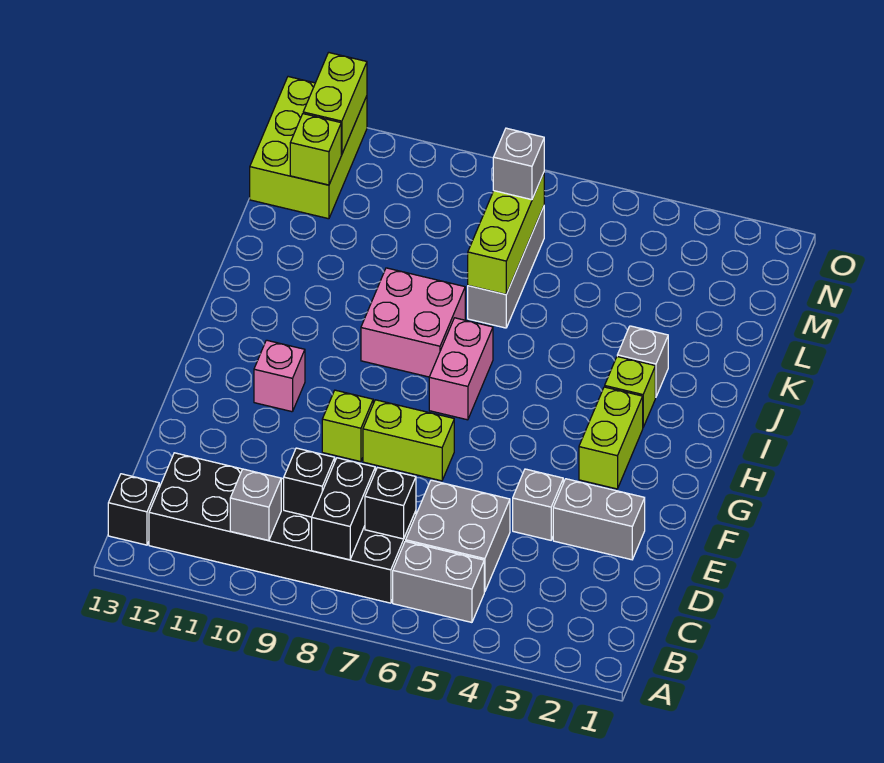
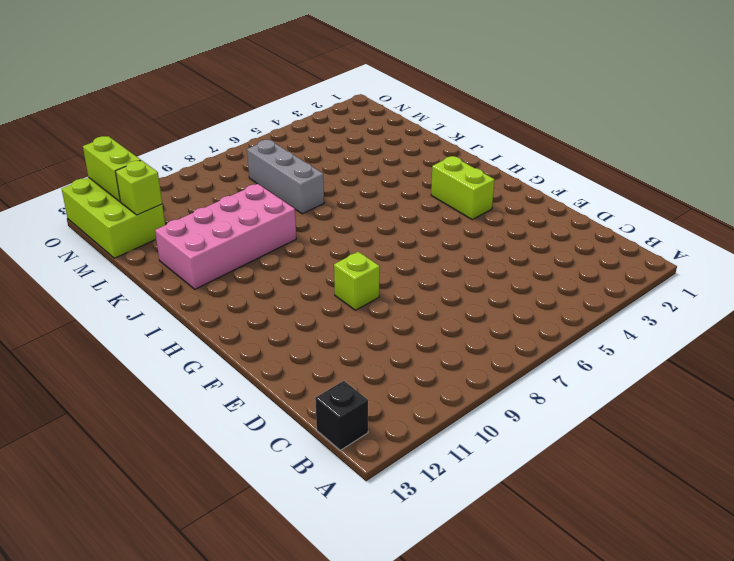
pink 2x4 brick [155,184,296,289] -> pink 2x2 brick [361,268,465,377]
none -> grey 1x2 brick [393,541,484,622]
none -> black 2x6 brick [149,453,416,603]
none -> grey 2x2 brick [406,480,510,592]

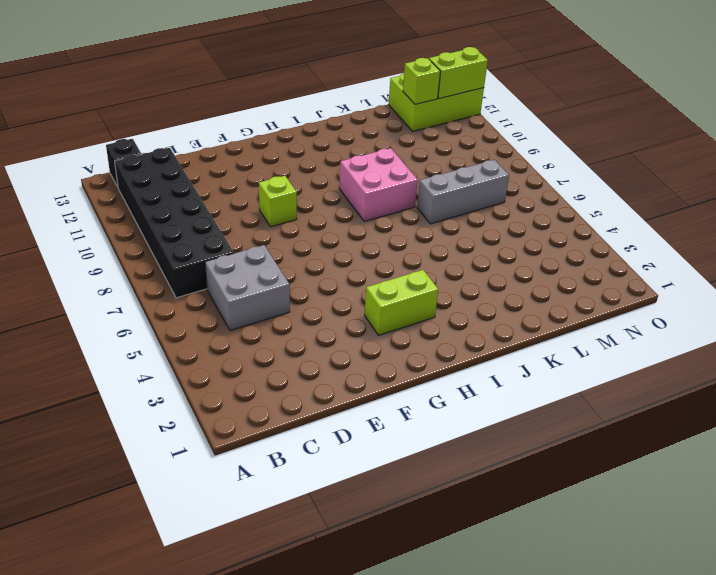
none -> grey 1x2 brick [393,541,484,622]
none -> grey 1x2 brick [553,479,645,560]
none -> grey 1x1 brick [513,469,563,540]

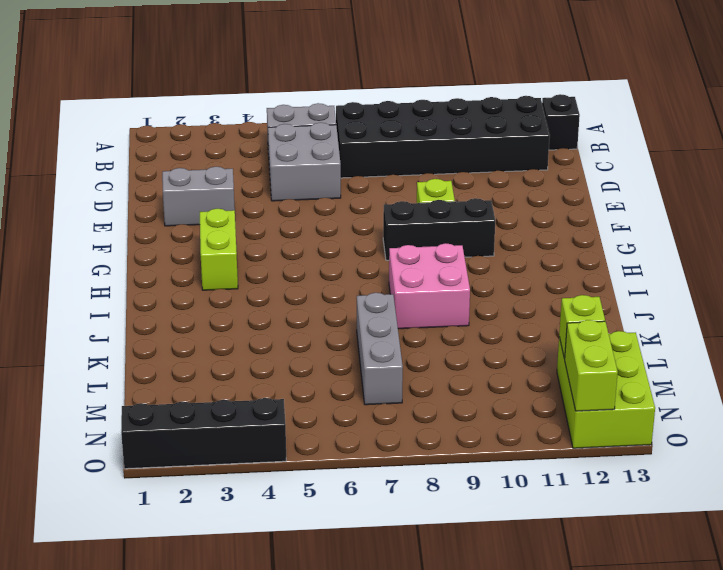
black 1x3 brick [383,198,495,260] -> none
black 1x4 brick [121,398,286,469] -> none
none -> grey 1x1 brick [513,469,563,540]
none -> lime 1x2 brick [363,400,454,481]
none -> pink 1x1 brick [254,340,305,412]

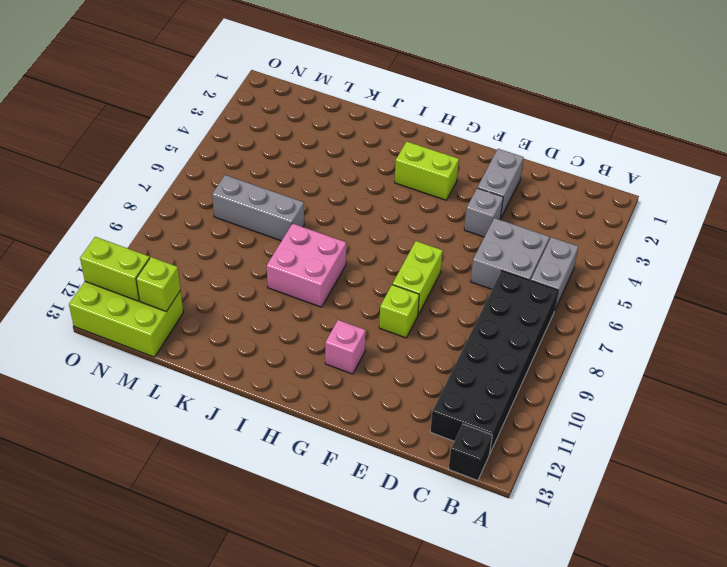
none -> pink 1x2 brick [429,318,493,420]
none -> lime 1x1 brick [605,357,655,427]
none -> grey 1x1 brick [617,326,668,397]

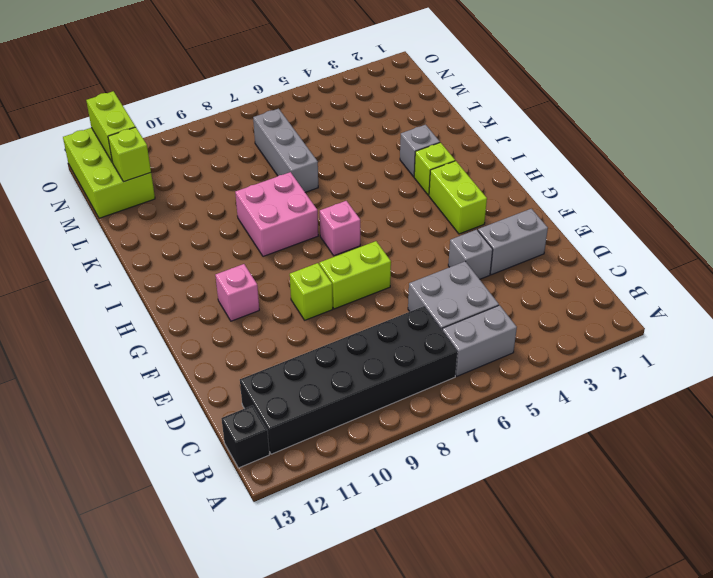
pink 1x1 brick [320,201,360,256] -> pink 1x2 brick [429,318,493,420]
none -> black 1x2 brick [312,458,375,560]
none -> grey 1x1 brick [230,469,281,541]
none -> black 1x1 brick [365,468,416,539]

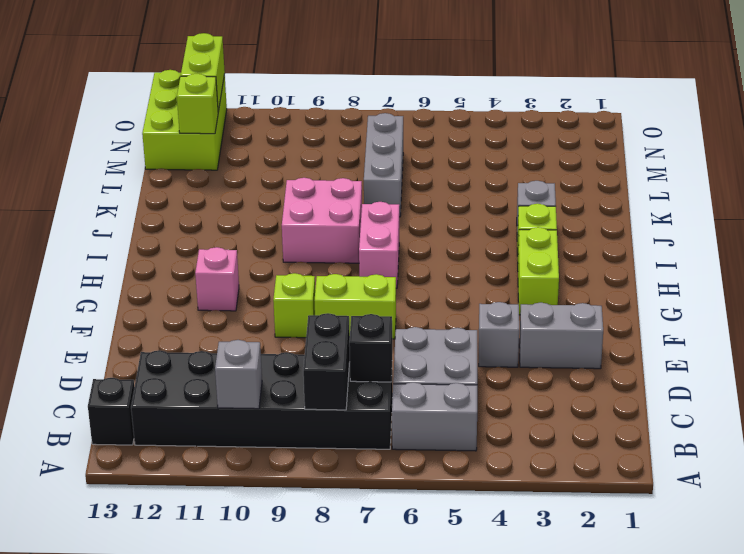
none -> black 1x1 brick [284,448,335,517]
none -> lime 1x3 brick [468,173,544,294]
none -> grey 1x1 brick [493,128,544,200]

